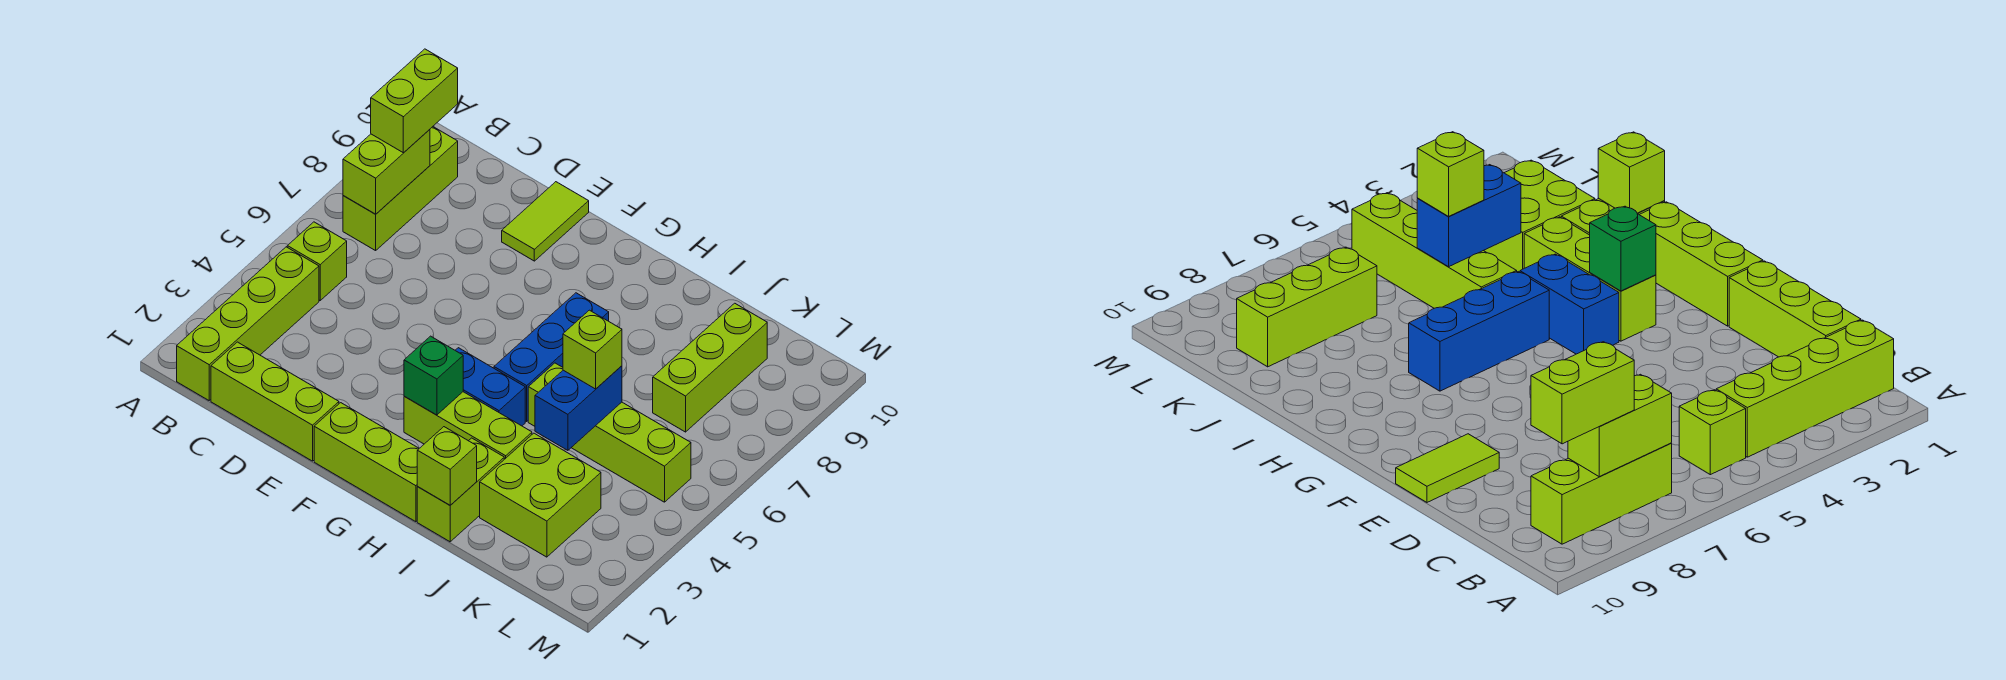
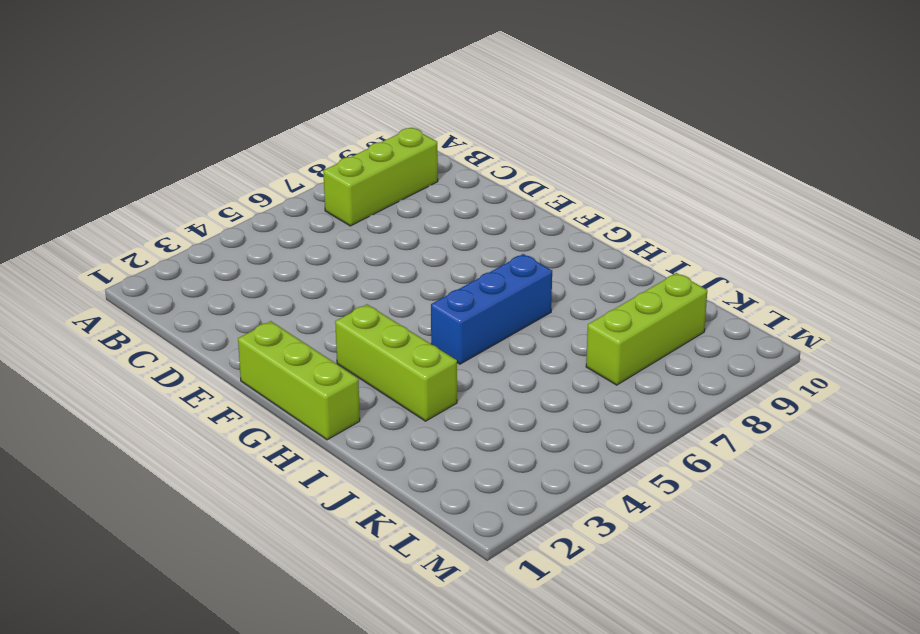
none -> lime 1x4 brick [177,247,319,400]
none -> lime 1x1 brick [287,222,347,300]
none -> lime 1x3 brick [211,342,339,461]

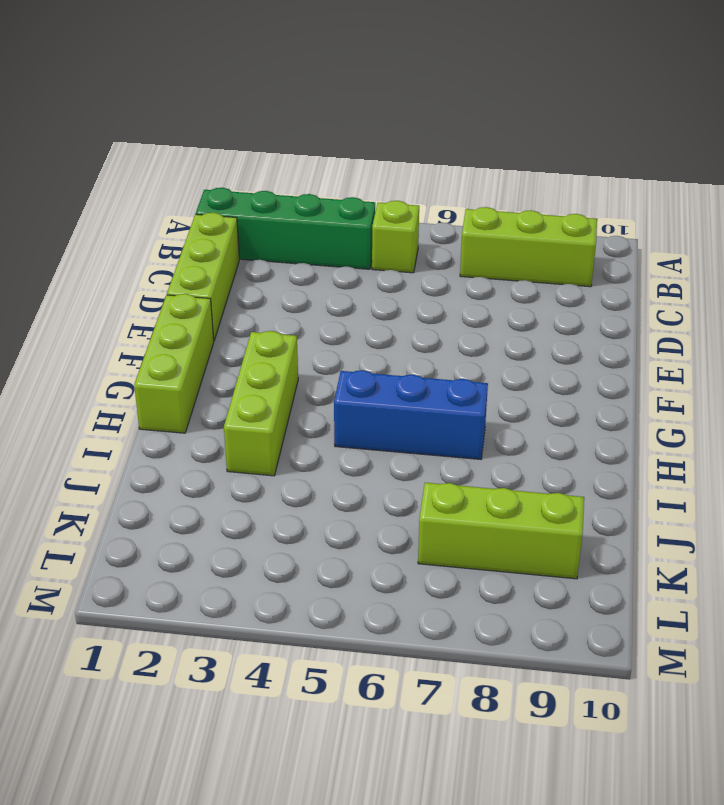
green 1x4 brick [196,188,375,269] -> lime 1x4 brick [177,247,319,400]
none -> lime 1x2 tile [502,182,589,261]
none -> blue 1x2 brick [455,348,525,426]
none -> lime 1x2 brick [417,438,504,542]

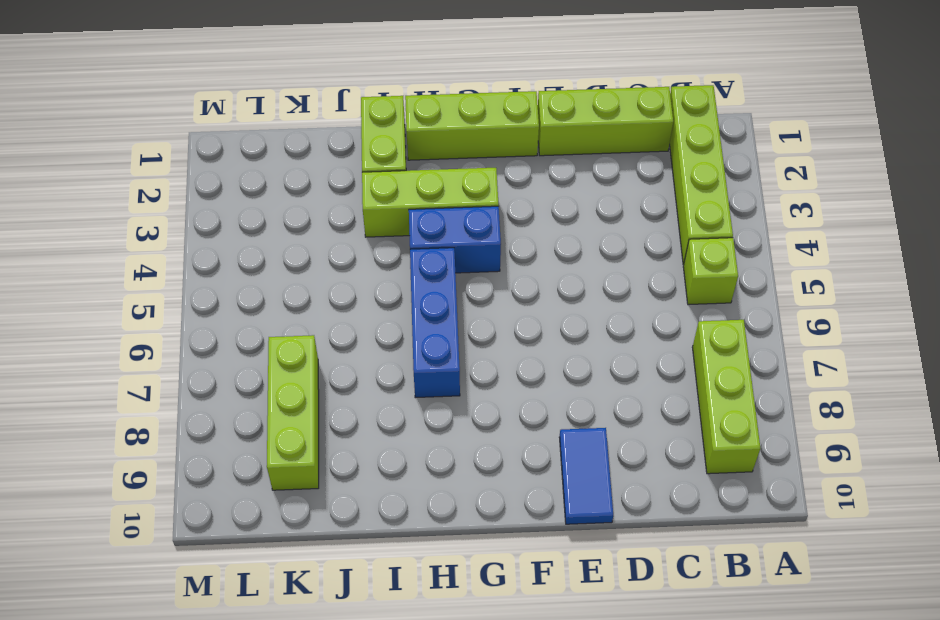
blue 1x2 tile [559,428,613,524] -> lime 1x2 tile [502,182,589,261]
none -> lime 1x4 brick [528,363,691,502]
none -> lime 2x2 brick [480,433,601,557]
none -> lime 1x2 brick [343,129,430,214]

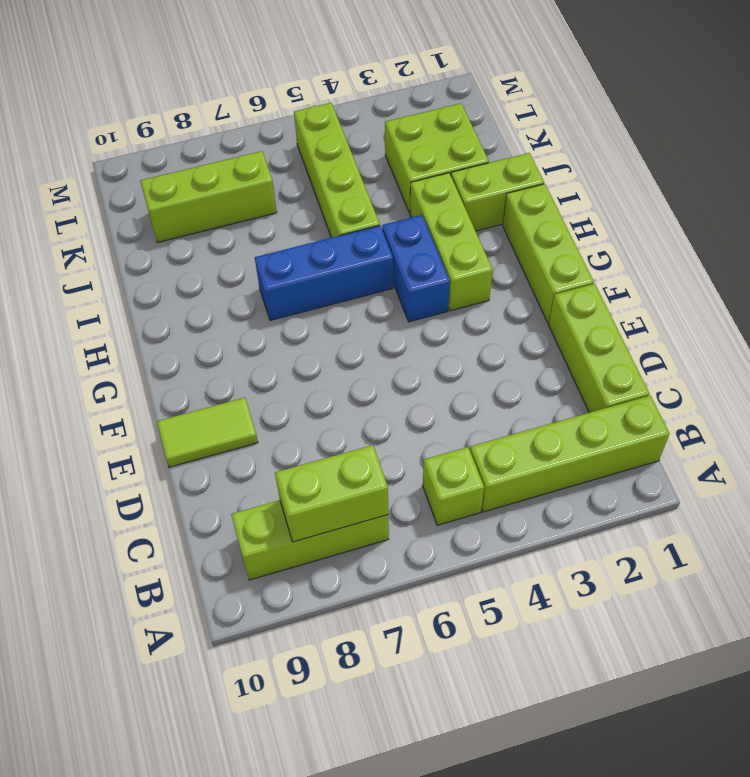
none -> green 1x1 brick [404,336,463,415]
none -> lime 1x1 brick [417,427,477,505]
none -> blue 1x2 brick [535,366,622,450]

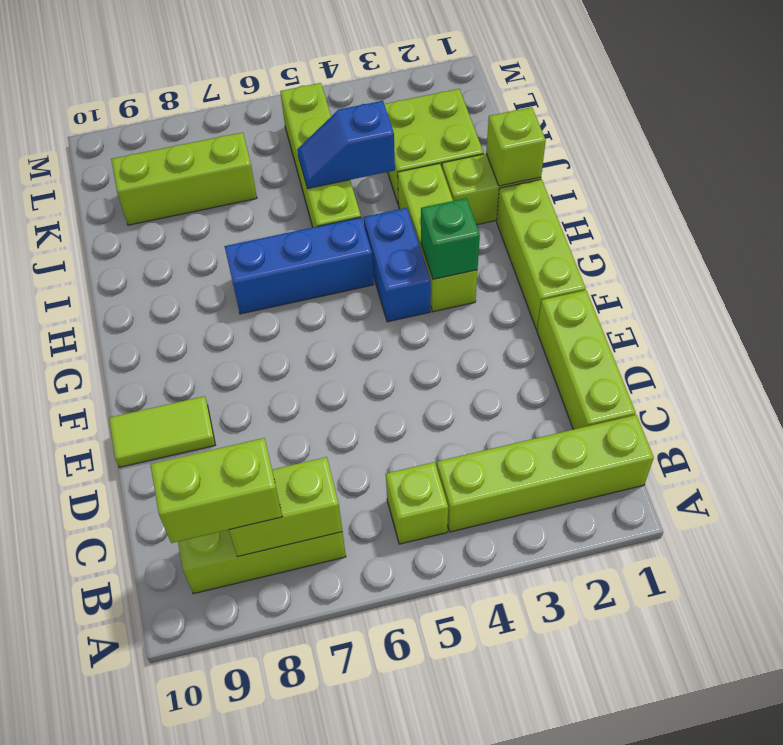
blue 1x2 slope [297,101,395,189] -> blue 1x2 brick [535,366,622,450]
none -> lime 1x1 brick [563,310,622,389]

